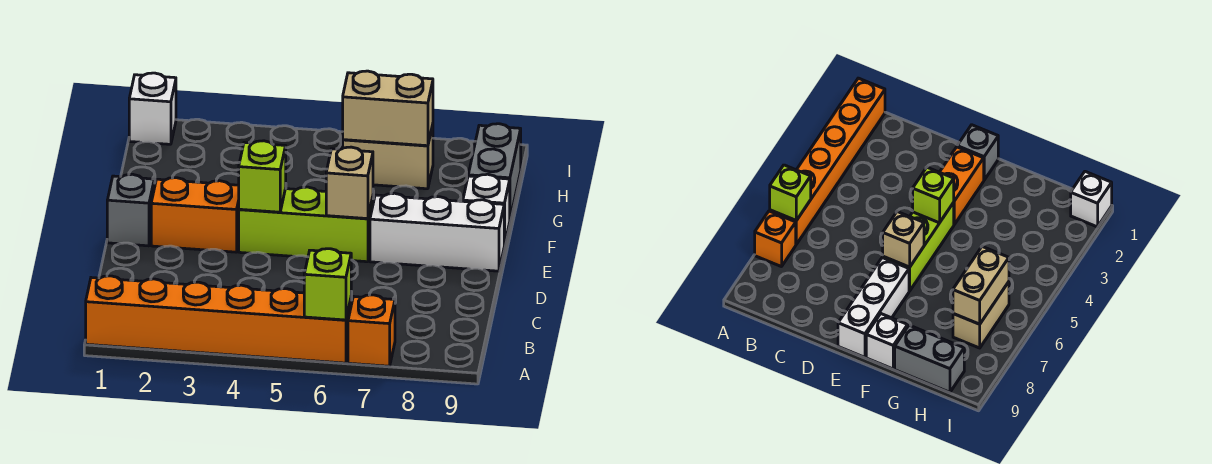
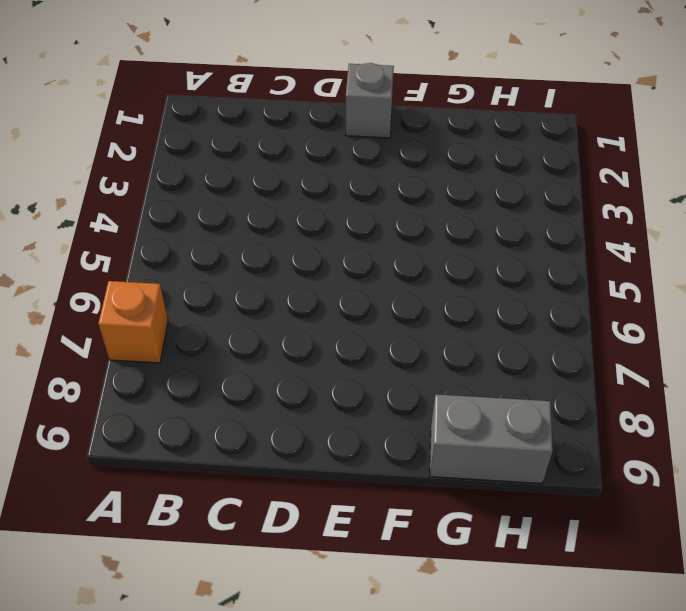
none -> orange 1x6 brick [86,276,351,363]
none -> orange 1x2 brick [151,178,239,252]
none -> lime 1x3 brick [239,187,373,262]

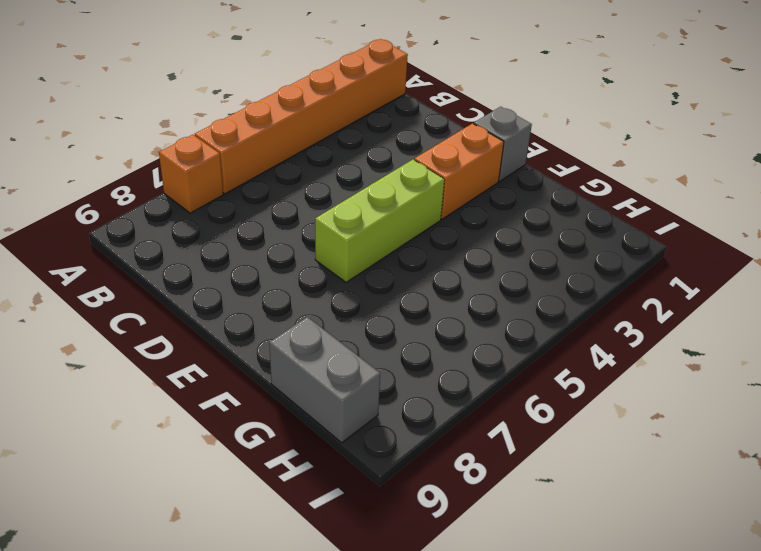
none -> white 1x3 brick [370,193,504,271]
none -> white 1x1 brick [463,174,510,246]
none -> tan 1x2 brick [343,125,433,189]

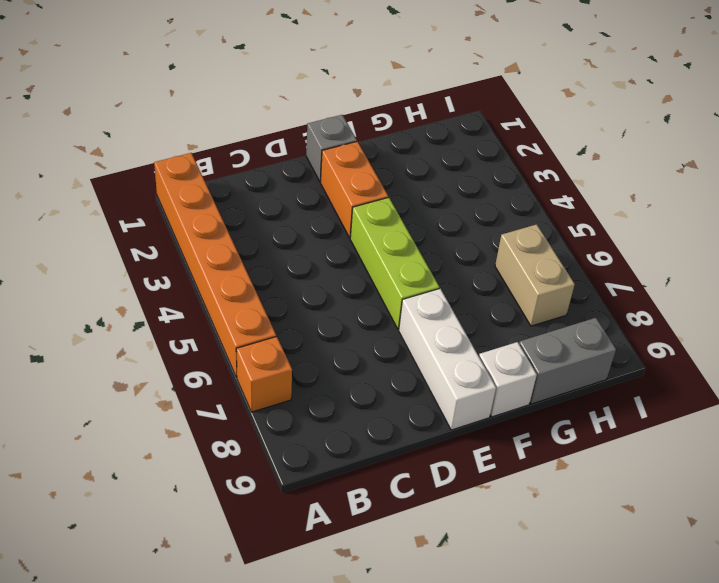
none -> white 1x1 brick [129,73,176,144]
none -> lime 1x1 brick [304,249,351,320]
none -> lime 1x1 brick [239,141,286,212]

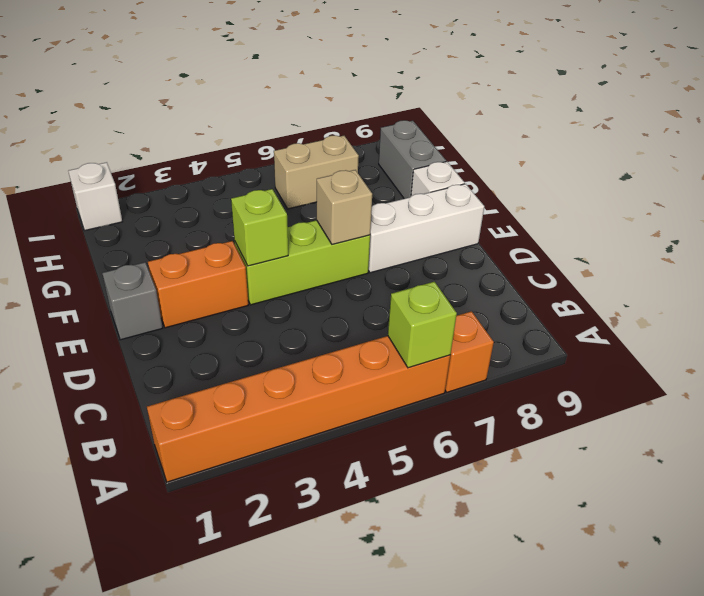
none -> tan 1x2 brick [343,71,433,146]

